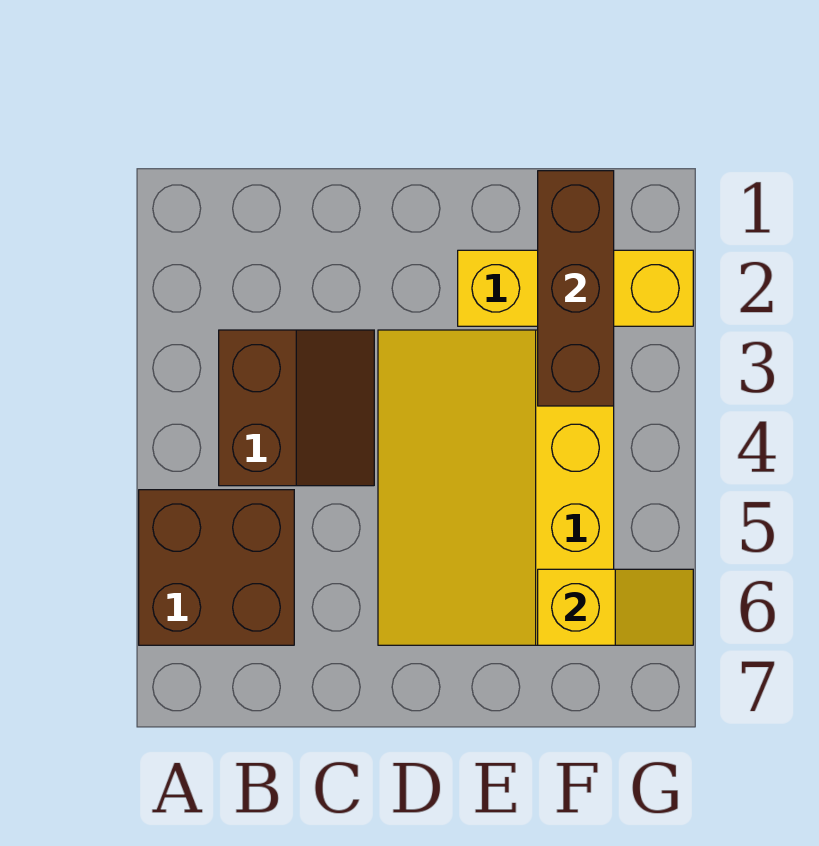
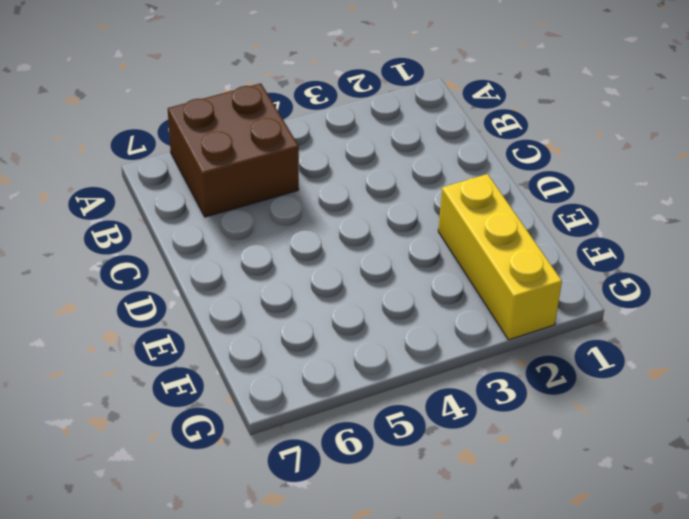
none -> brown 2x2 slope [219,330,374,486]
none -> yellow 3x4 slope [378,330,614,645]

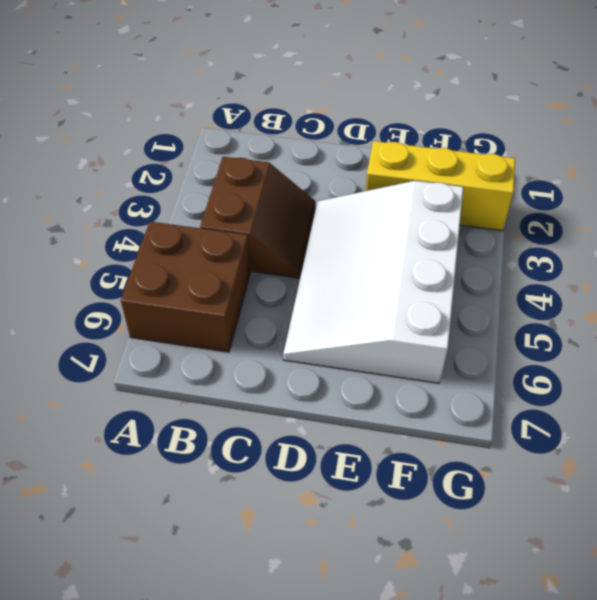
white 3x4 slope [283,181,463,383] -> yellow 3x4 slope [378,330,614,645]
none -> brown 1x3 brick [538,171,614,406]
none -> yellow 1x2 slope [538,569,693,645]

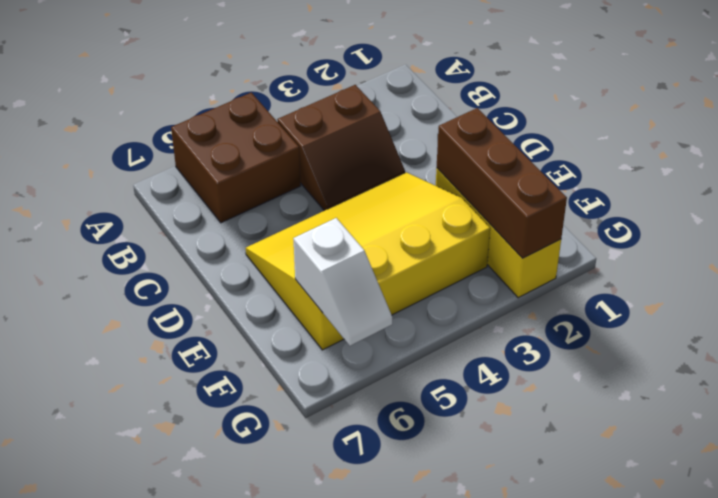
brown 1x3 brick [437,108,567,258] -> brown 1x3 brick turned to [538,171,614,406]
white 1x2 slope [293,218,392,346] -> yellow 1x2 slope [538,569,693,645]

